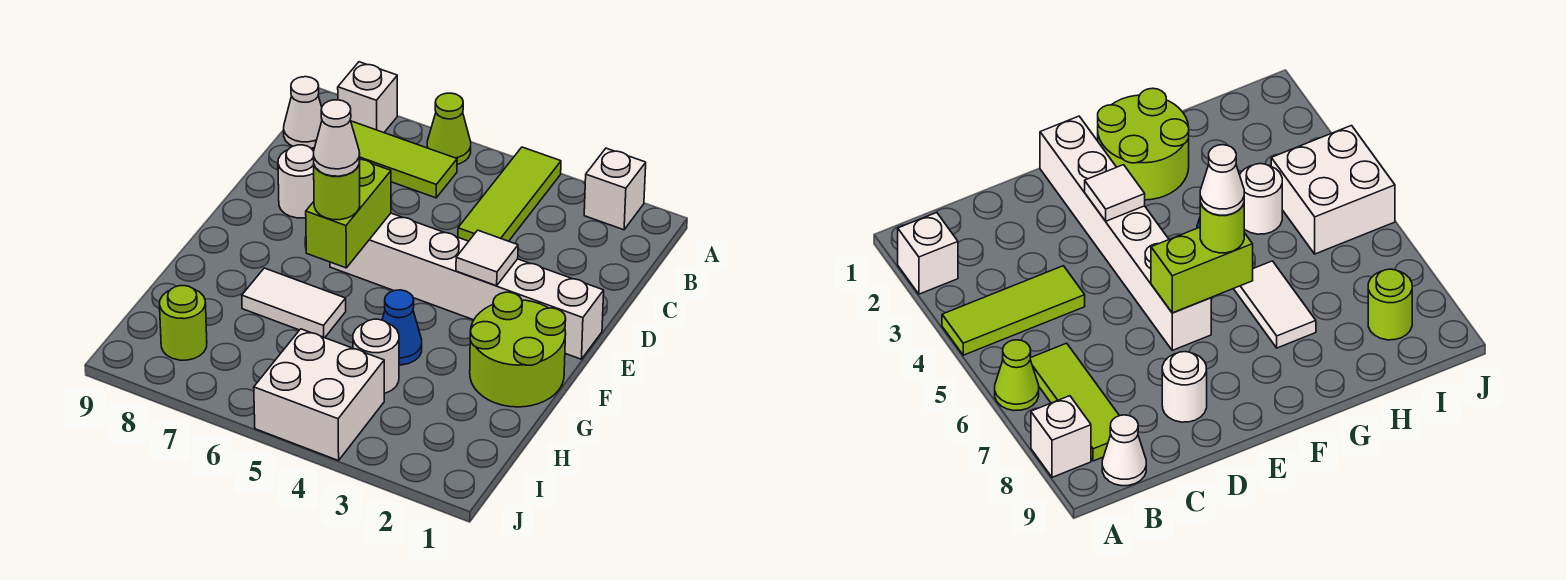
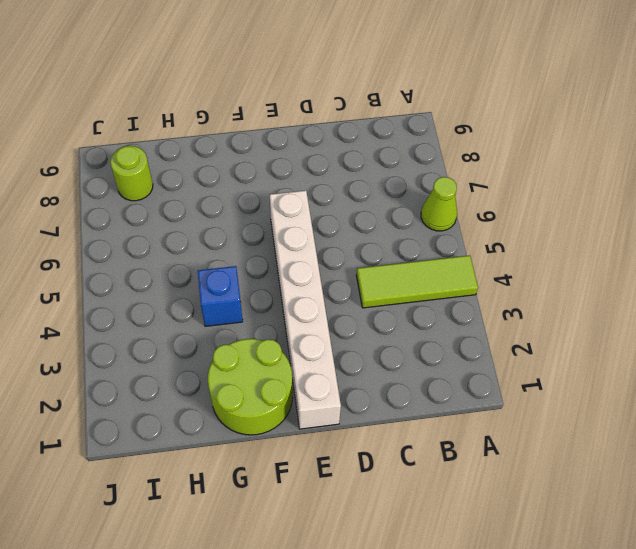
blue 1x1 brick [198,266,243,326] -> blue 1x1 cone [382,290,422,365]
none -> white 1x1 brick [584,148,646,230]
none -> white 1x1 brick [338,62,397,133]
none -> lime 1x3 tile [351,121,457,198]

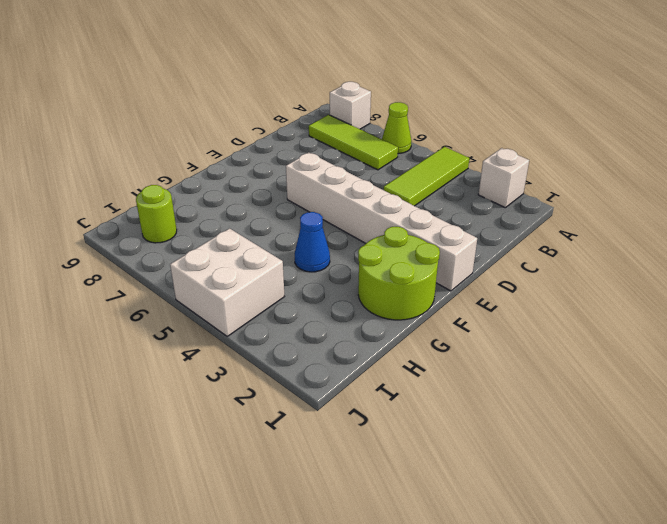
none -> white 1x1 cone [284,77,322,148]
none -> white 1x1 round brick [278,145,314,218]
none -> white 1x2 tile [242,268,346,338]

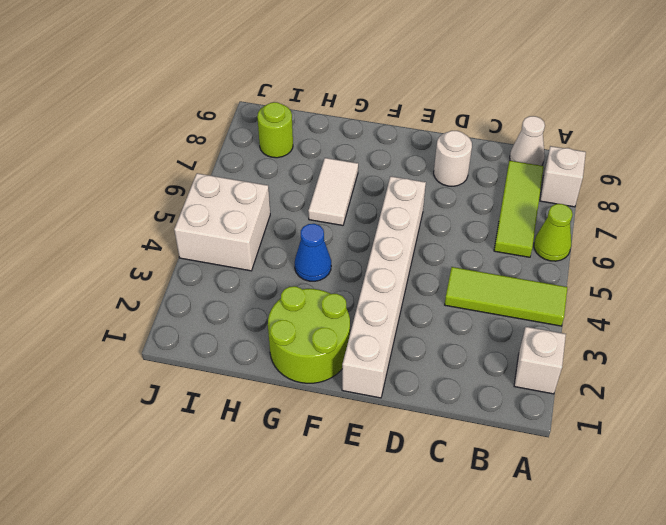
none -> white 1x1 round brick [353,319,399,393]
none -> white 1x1 tile [456,230,518,286]
none -> lime 1x2 brick [306,160,391,268]

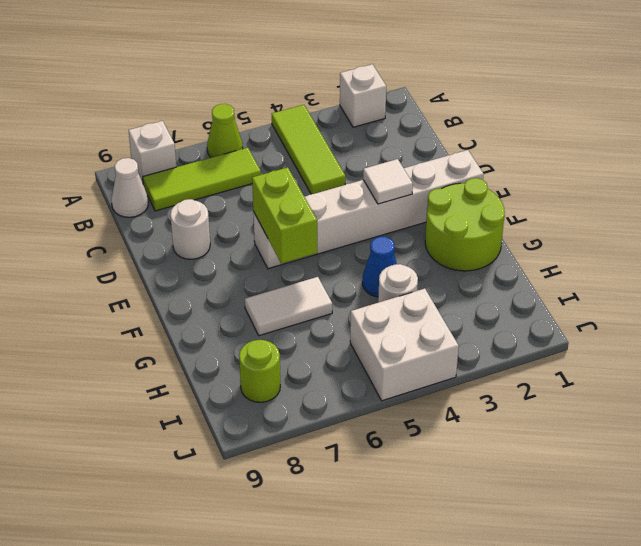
none -> lime 1x1 round brick [314,161,360,220]
none -> white 1x1 cone [314,100,360,176]

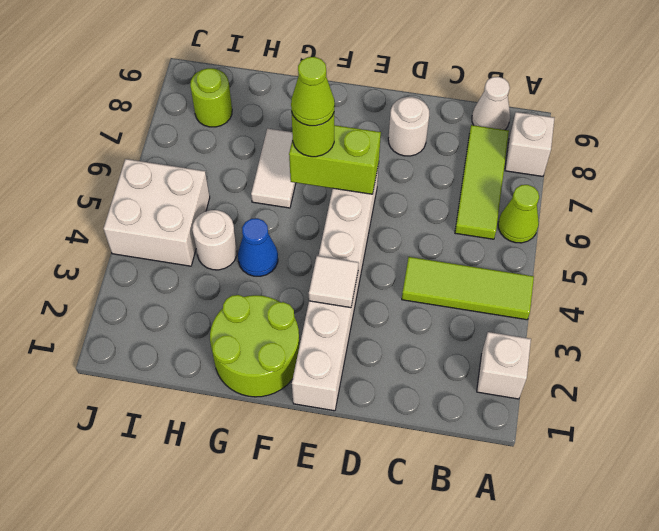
lime 1x1 cone [291,57,335,126] -> white 1x1 cone [314,100,360,176]

